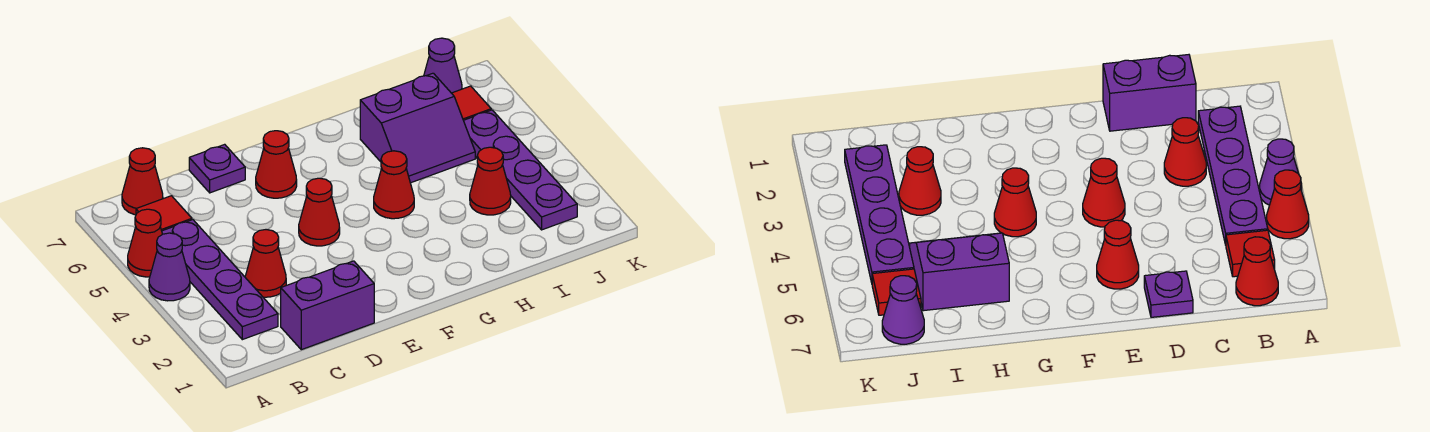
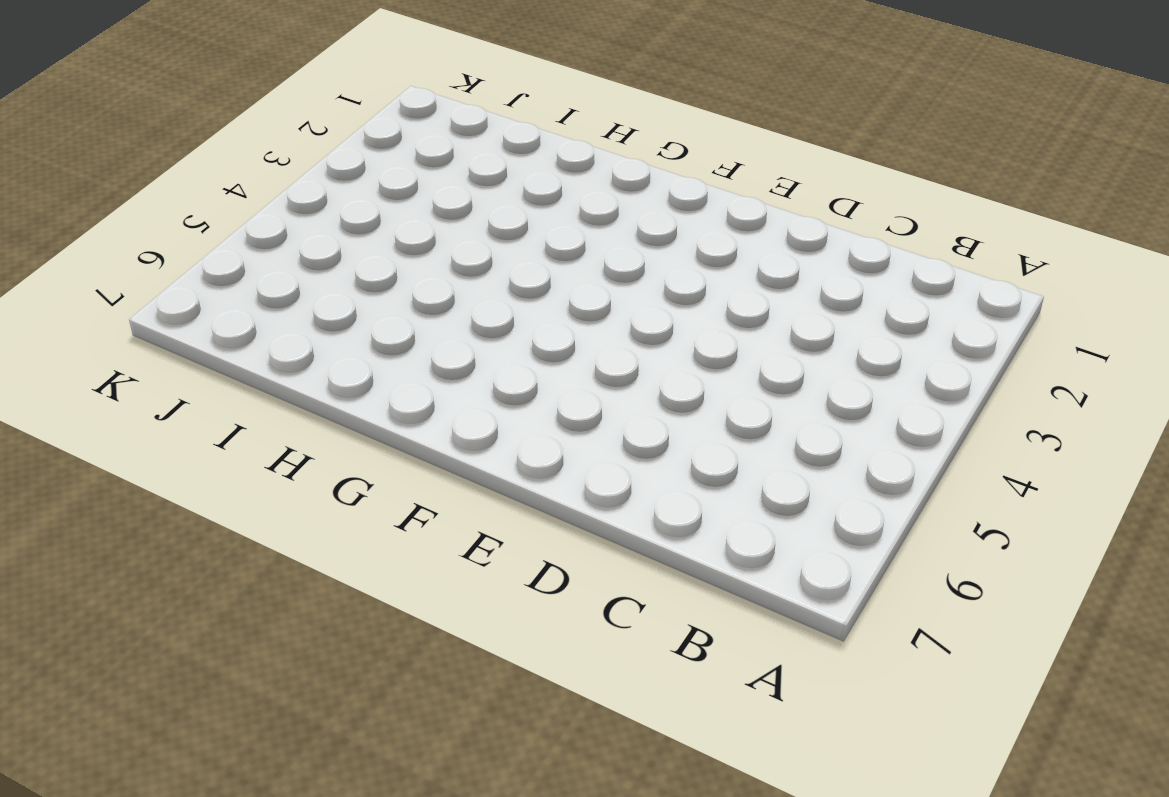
none -> purple 1x1 cone [149,233,190,301]
none -> red 1x1 cone [128,209,162,277]
none -> purple 1x4 plate [162,220,278,340]

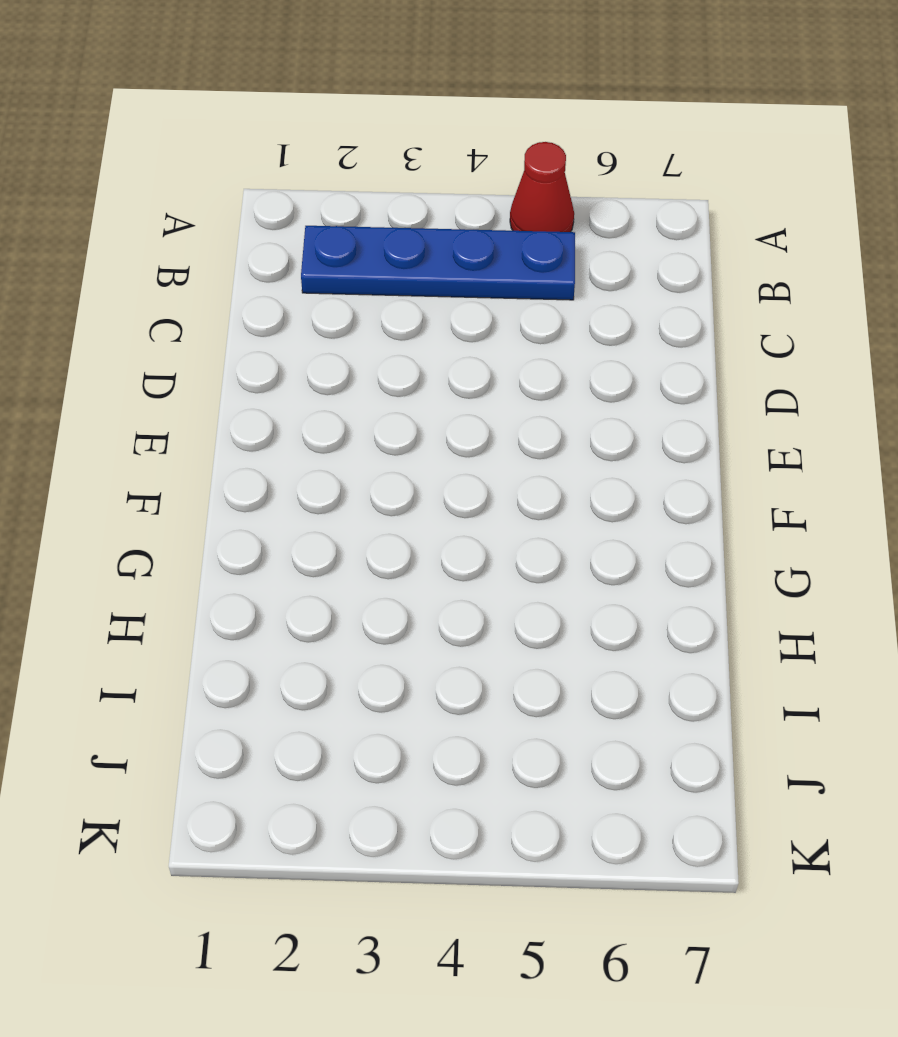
blue 1x4 plate [301,226,575,300] -> purple 1x4 plate [162,220,278,340]
none -> purple 1x1 cone [149,233,190,301]
none -> red 1x1 tile [136,196,192,231]
none -> red 1x1 cone [122,148,163,215]

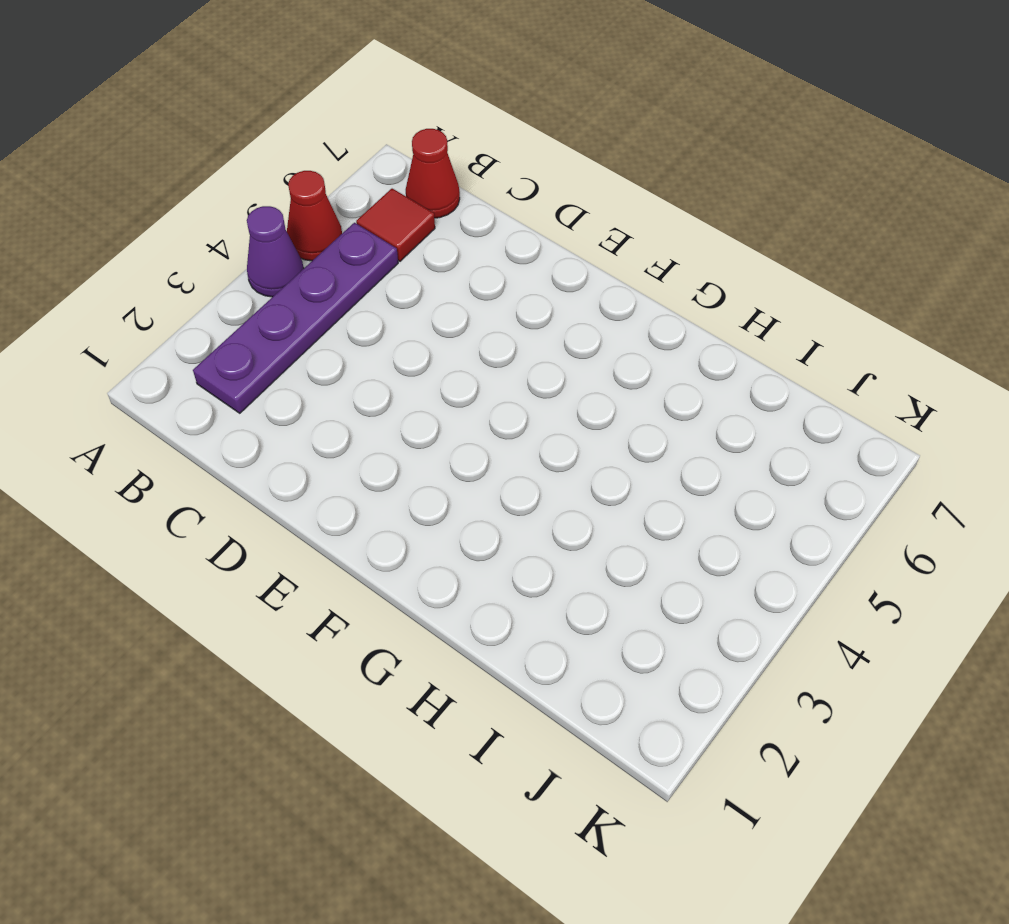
none -> purple 1x2 brick [281,261,374,350]
none -> red 1x1 cone [245,230,286,297]
none -> purple 1x1 plate [189,144,245,193]

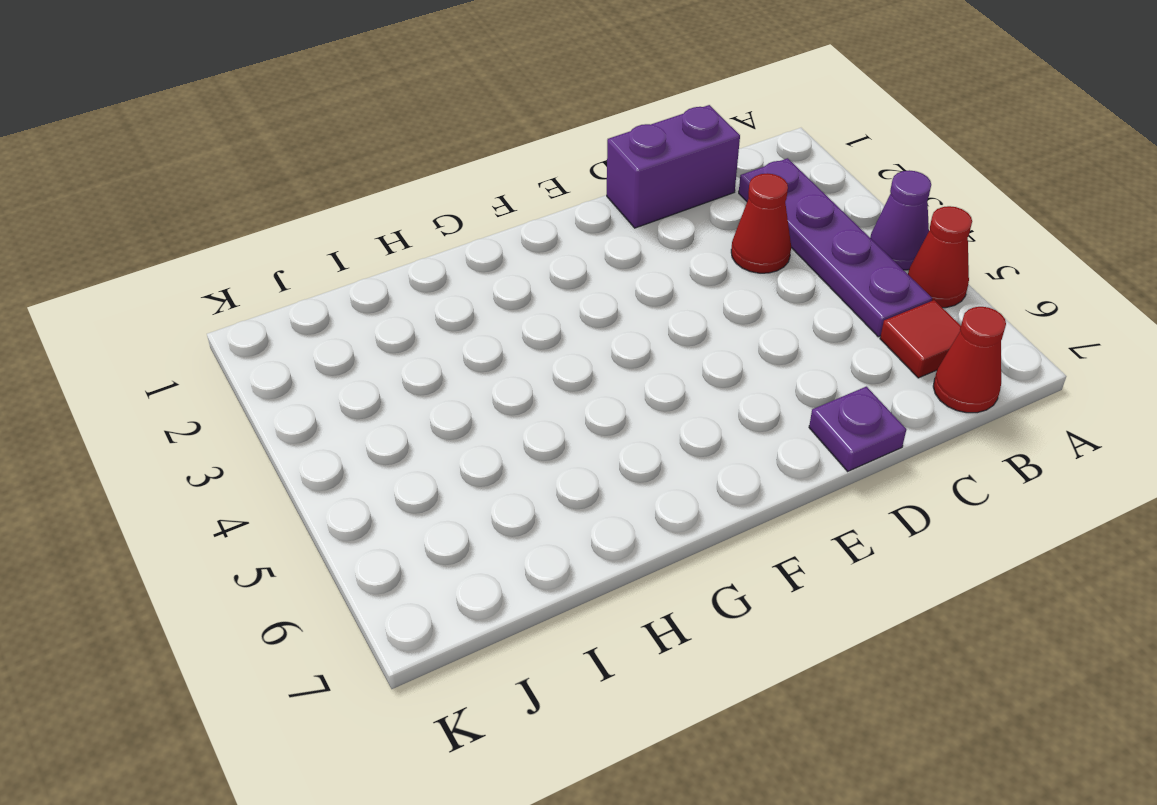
none -> red 1x1 cone [299,178,340,246]
none -> red 1x1 cone [256,131,297,198]
none -> red 1x1 cone [374,151,414,219]

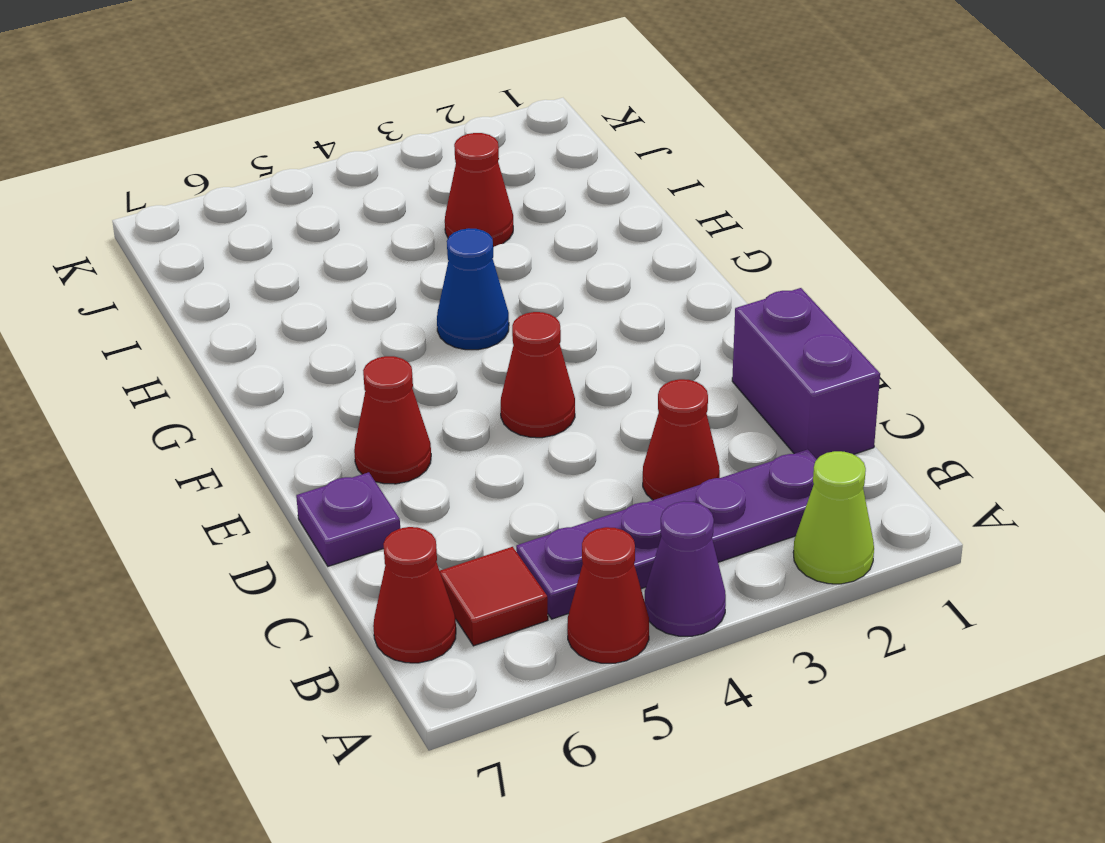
lime 1x1 cone [793,451,874,584] -> none
blue 1x1 cone [437,228,509,350] -> red 1x1 cone [374,151,414,219]
none -> purple 2x2 slope [360,73,475,183]
none -> purple 1x4 plate [464,110,577,230]
none -> red 1x1 tile [452,86,491,120]

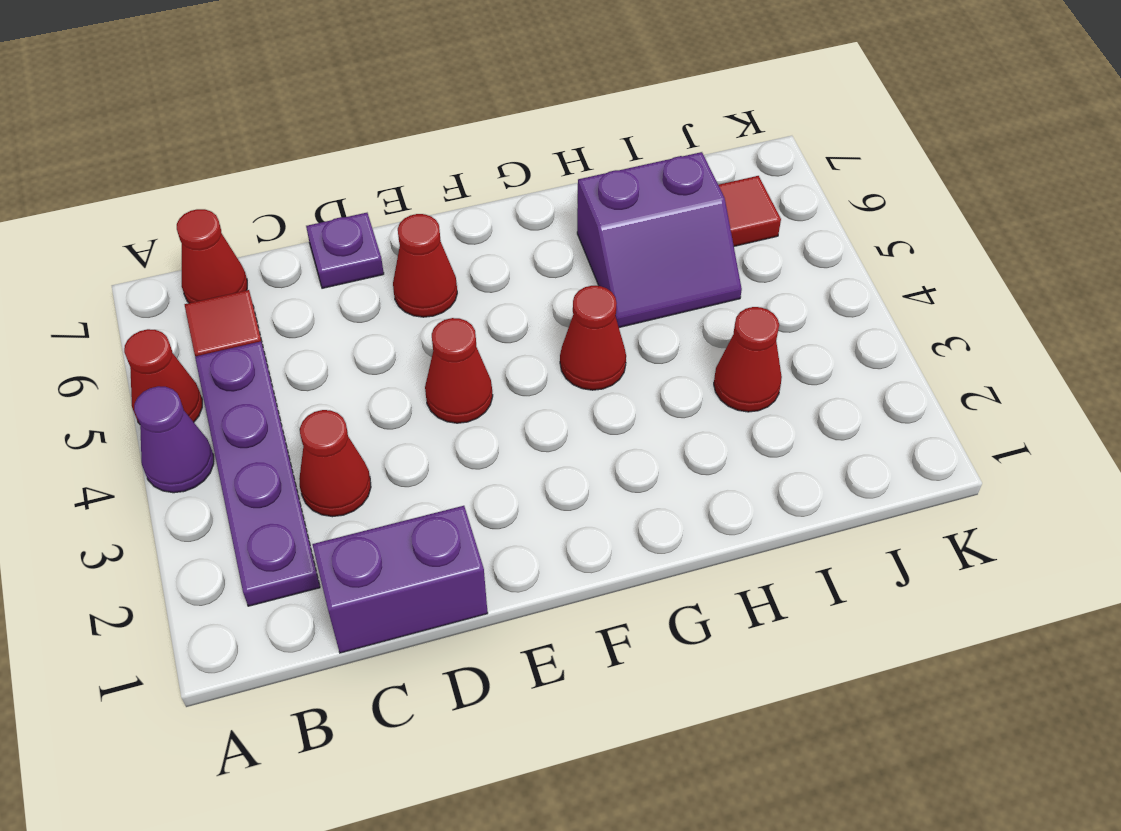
none -> purple 1x4 plate [464,110,577,230]
none -> purple 1x1 cone [424,38,462,93]

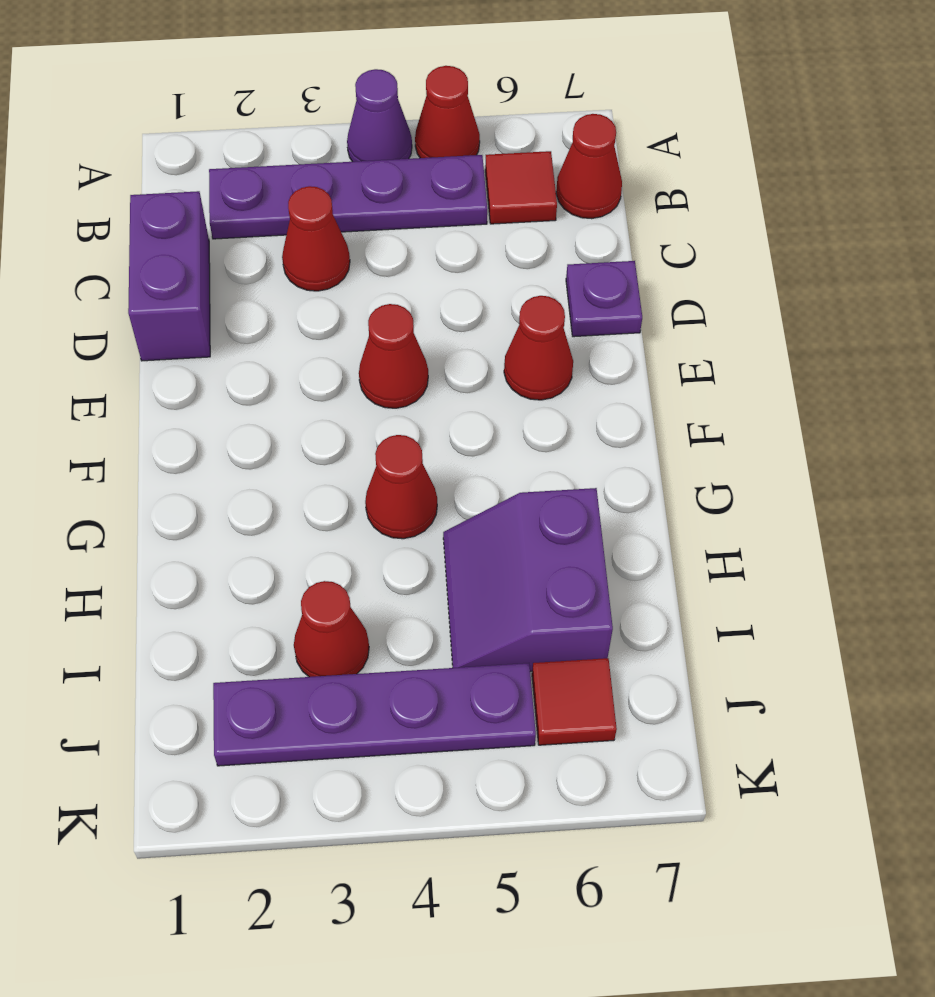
none -> purple 1x1 cone [424,38,462,93]

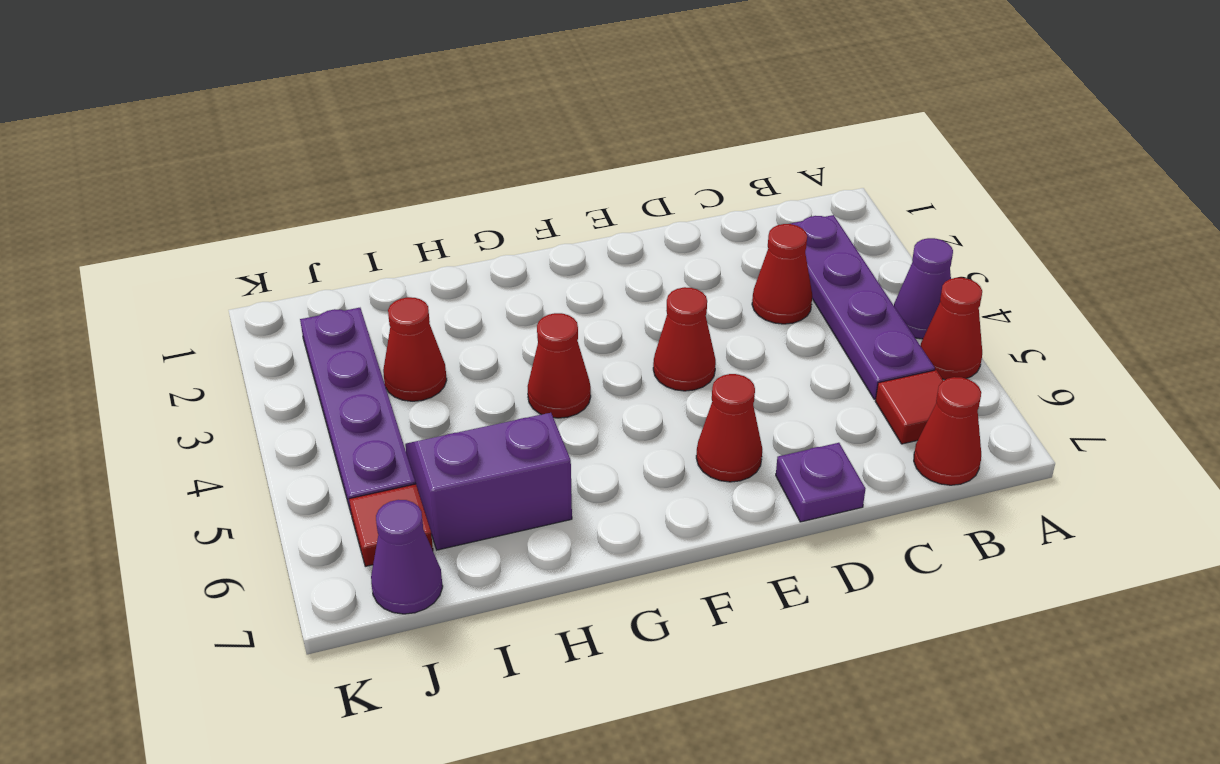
none -> purple 1x2 brick [281,261,374,350]

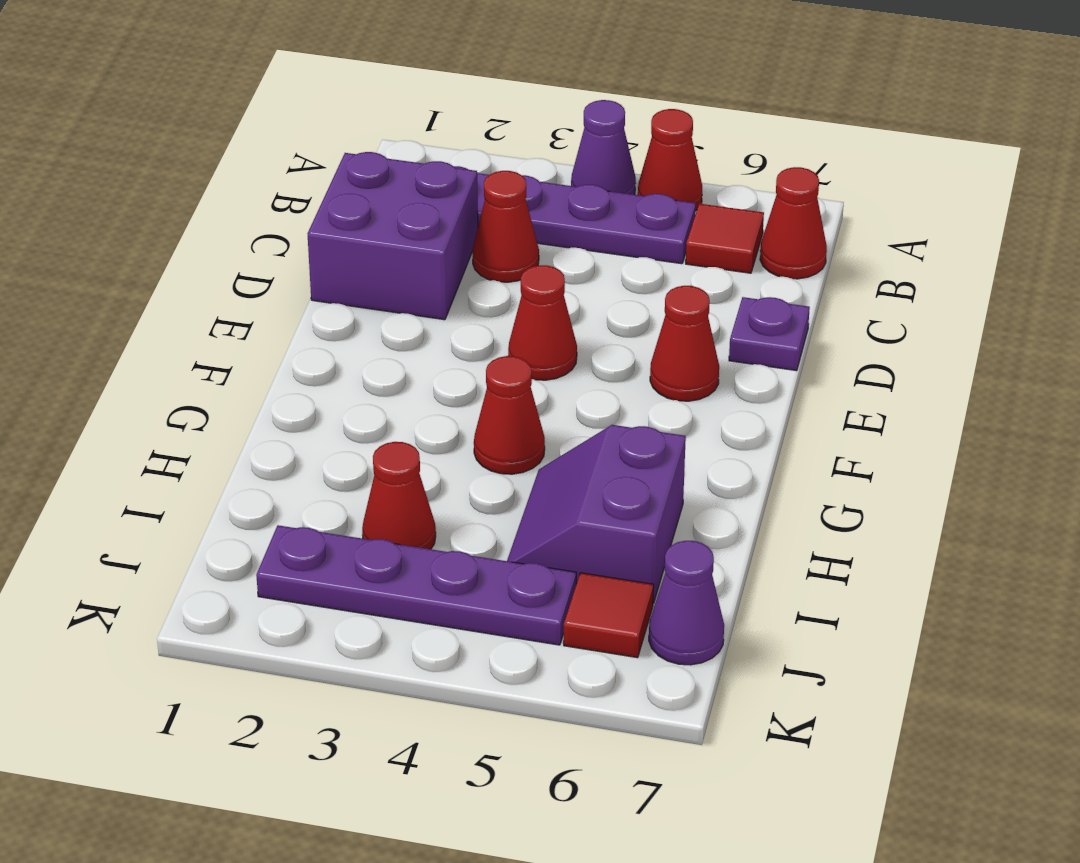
purple 2x2 brick [308,152,478,320] -> purple 1x2 brick [281,261,374,350]

